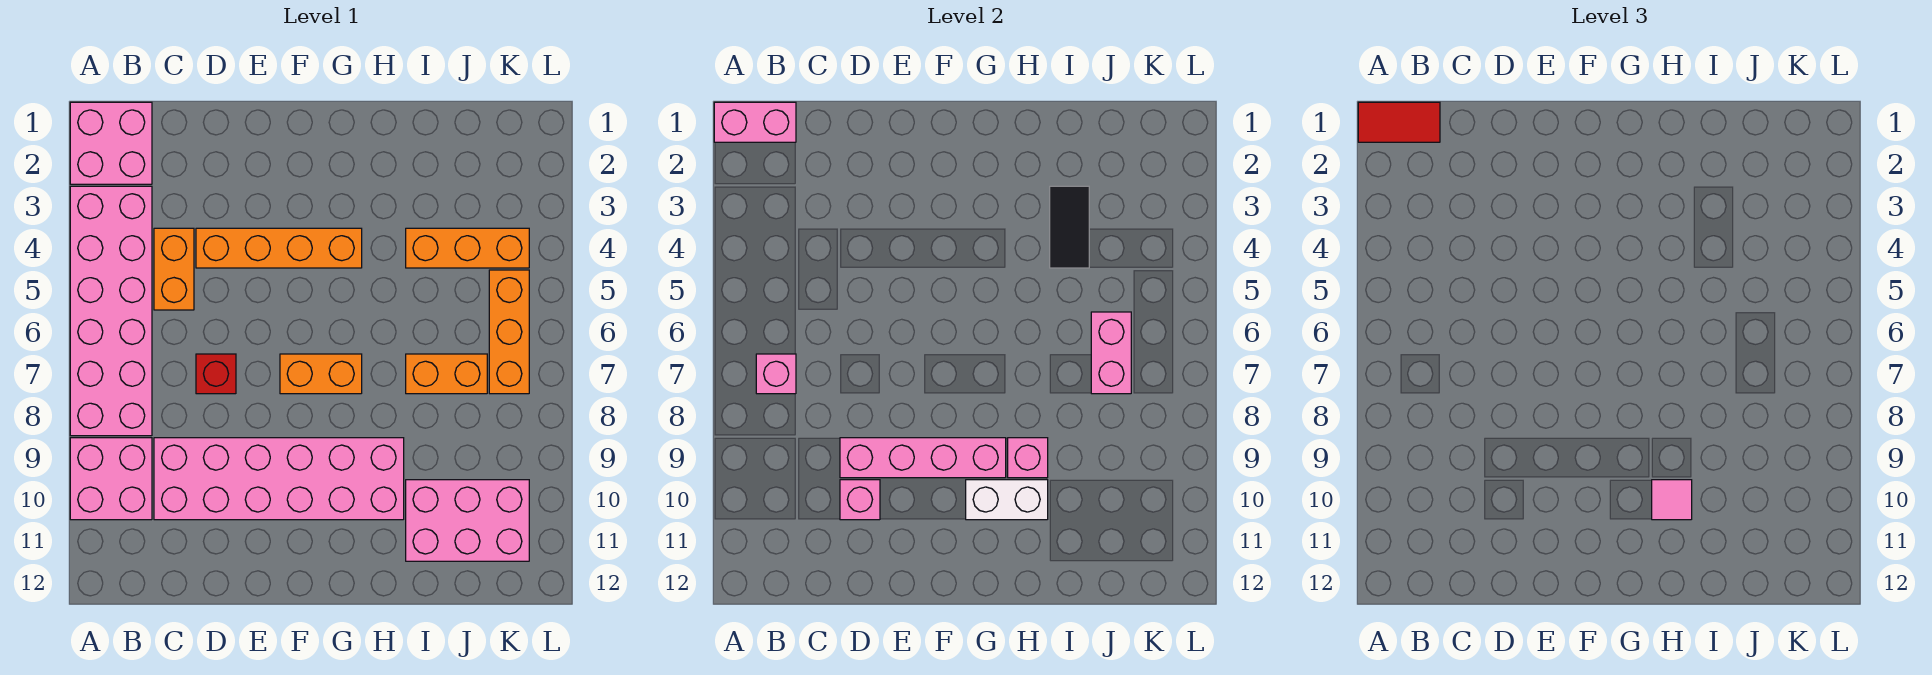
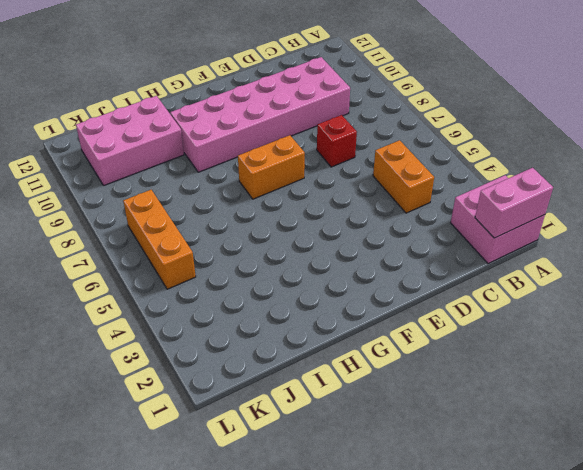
none -> pink 2x6 brick [70,186,152,436]
none -> pink 2x2 brick [70,438,152,520]
none -> orange 1x4 brick [196,228,362,268]

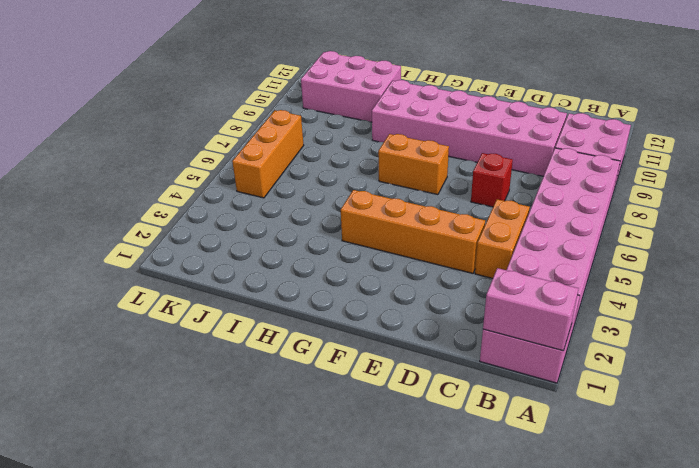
none -> orange 1x3 brick [406,228,529,268]
none -> orange 1x2 brick [406,354,487,394]
none -> pink 1x1 brick [756,354,796,394]

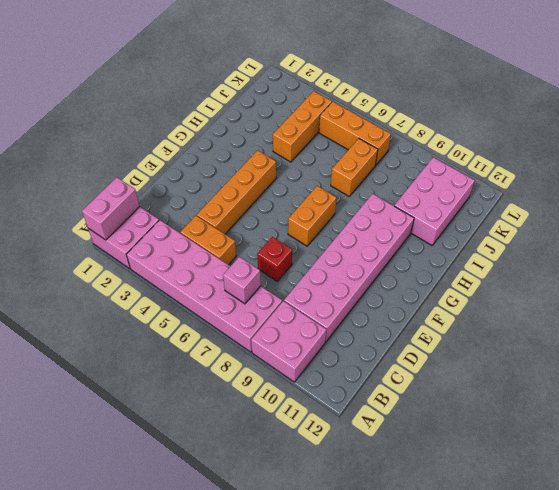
none -> pink 1x4 brick [840,438,1006,478]
none -> pink 1x1 brick [840,480,880,520]
none -> white 1x2 brick [966,480,1048,520]

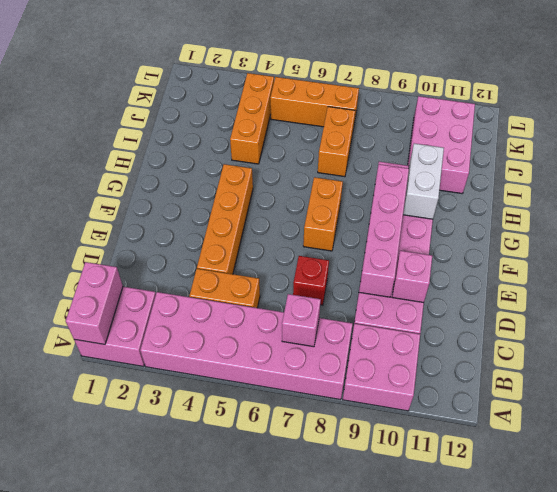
none -> pink 1x1 brick [1008,438,1048,478]
none -> black 1x2 tile [1050,186,1089,268]
none -> pink 1x2 brick [1091,312,1131,394]

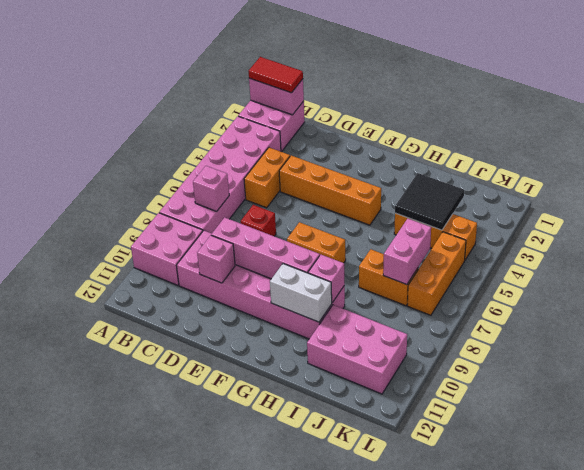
black 2x2 tile [395,173,464,230] -> black 1x2 tile [1050,186,1089,268]
none -> pink 1x1 tile [1652,480,1692,520]

